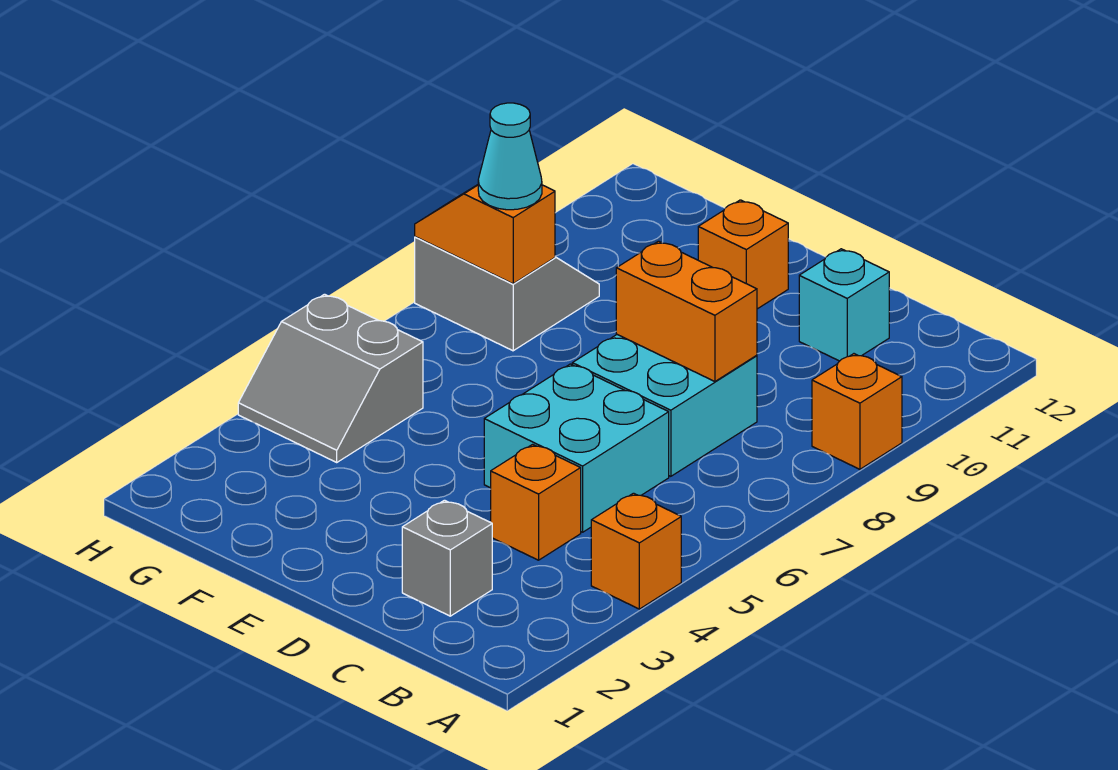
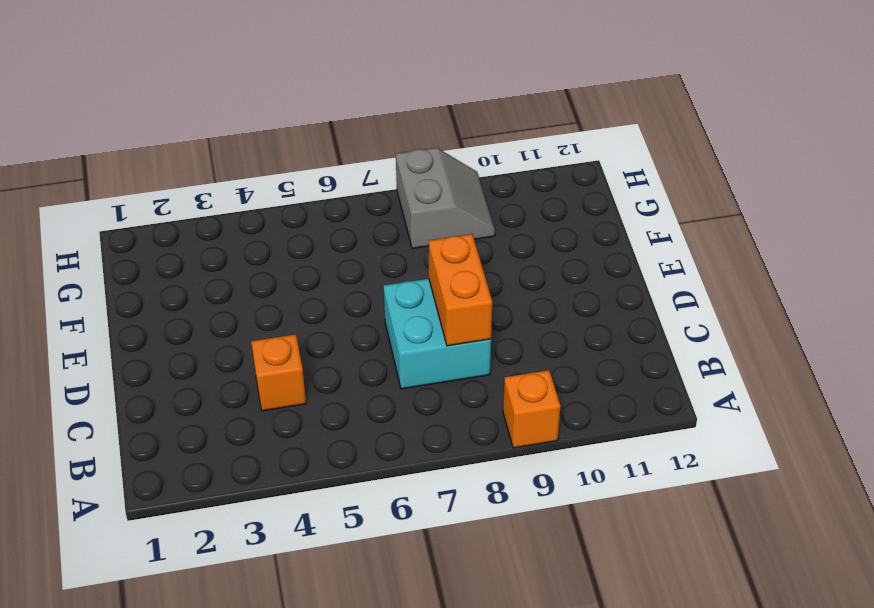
none -> orange 1x1 brick [591,493,681,609]
none -> grey 1x1 brick [402,500,492,616]
none -> cyan 2x2 brick [484,364,669,532]

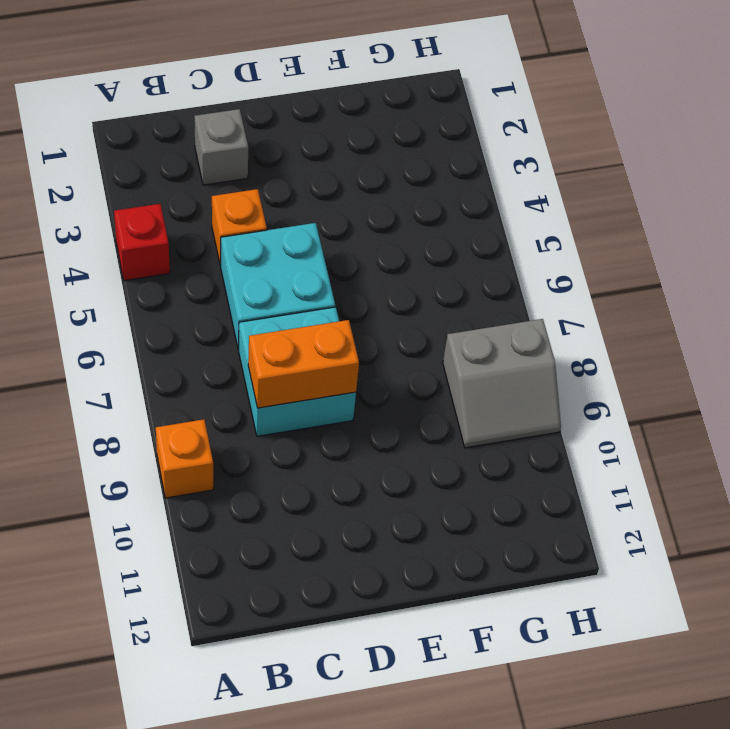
red 1x1 brick [114,204,170,281] -> orange 1x1 brick [591,493,681,609]
none -> cyan 1x1 brick [799,249,889,361]
none -> orange 1x1 brick [698,200,788,309]
none -> grey 2x2 slope [238,294,423,462]

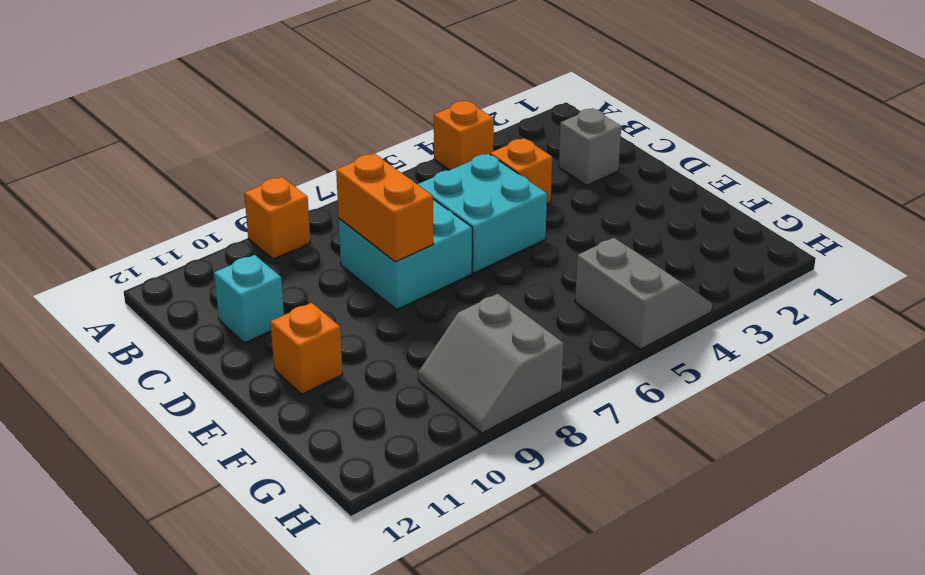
none -> orange 1x2 slope [415,185,555,284]
none -> cyan 1x1 cone [478,103,542,210]

